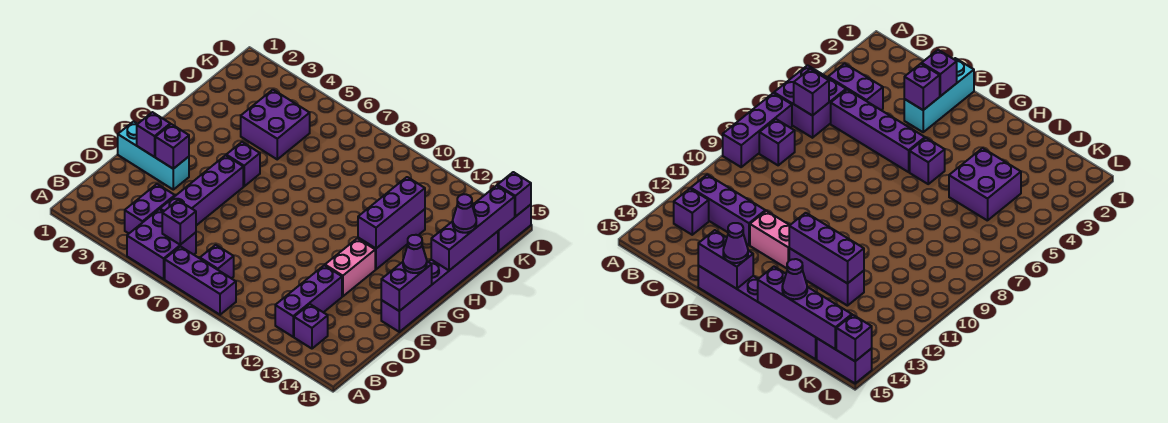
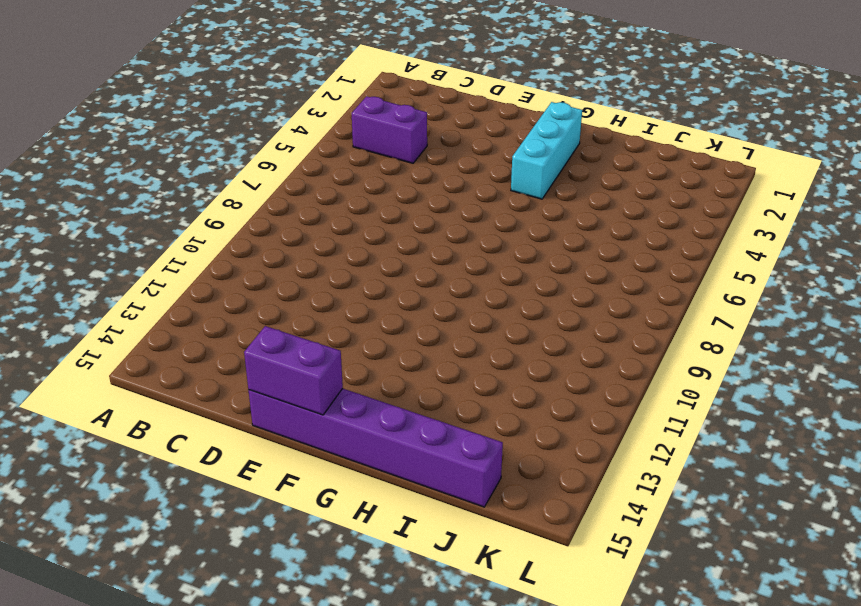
cyan 1x3 brick [511,102,582,199] -> cyan 1x3 brick moved to [118,121,189,190]
none -> purple 2x2 brick [127,209,196,279]
none -> purple 1x3 brick [165,246,236,315]
none -> purple 1x1 brick [200,245,234,279]

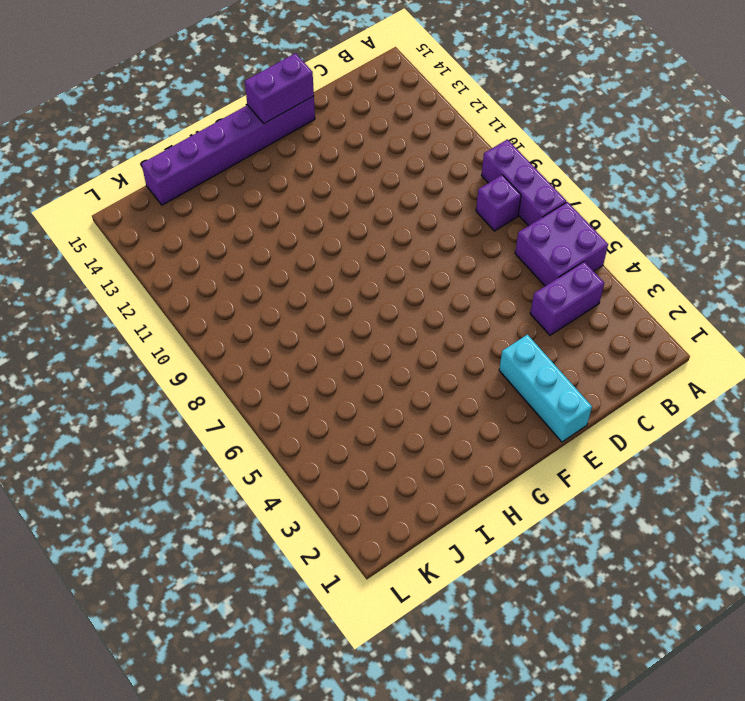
none -> purple 1x3 brick [275,265,342,337]
none -> purple 1x1 brick [294,304,328,349]
none -> purple 1x4 brick [160,155,243,225]

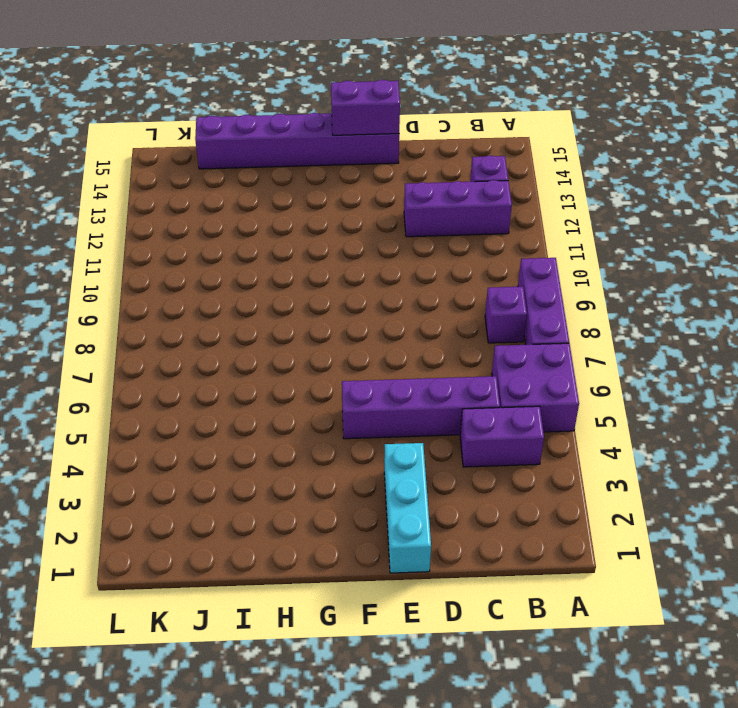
none -> pink 1x2 brick [325,238,375,296]
none -> purple 1x1 brick [226,142,260,186]
none -> purple 1x3 brick [358,209,425,269]

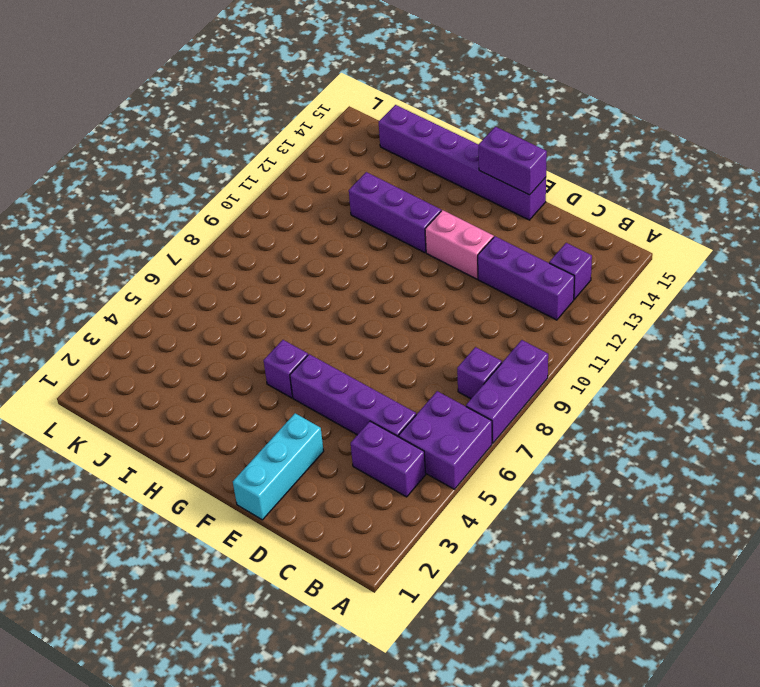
none -> purple 2x2 brick [241,90,310,159]
none -> purple 1x2 brick [498,205,531,251]
none -> purple 1x1 brick [162,200,196,245]

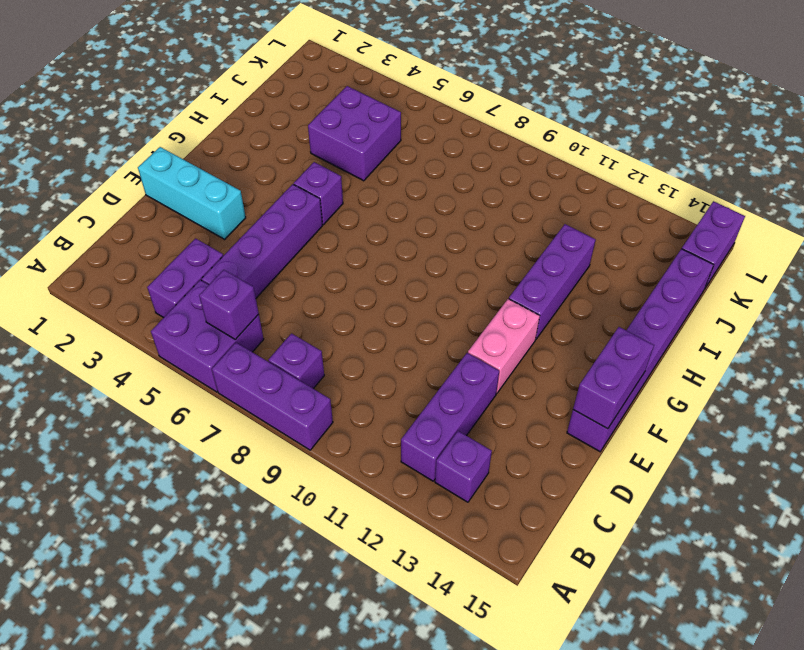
none -> purple 1x1 brick [137,112,170,157]
none -> purple 1x1 brick [155,124,189,169]
none -> purple 1x3 brick [358,177,425,248]

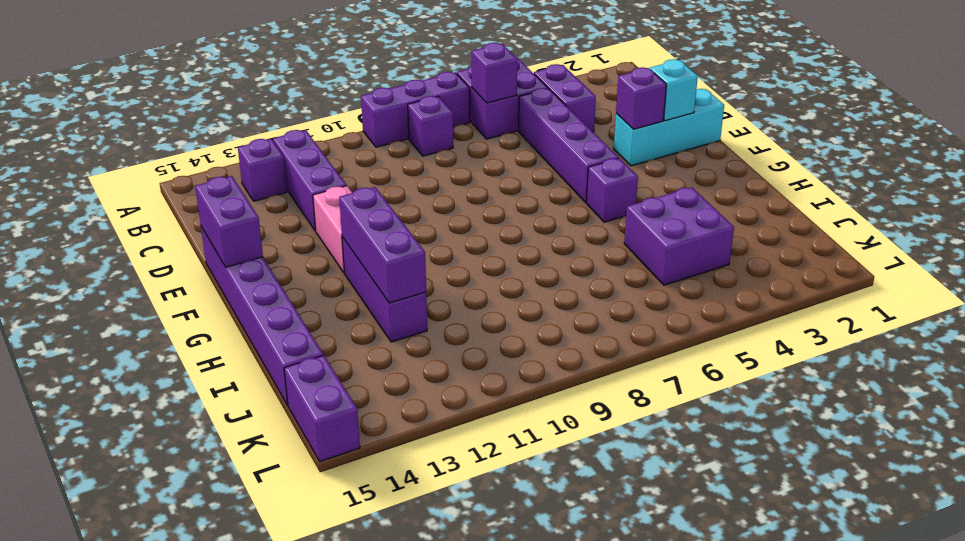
cyan 1x1 brick [650,59,698,121] -> purple 1x1 brick [137,112,170,157]
none -> purple 1x4 brick [431,185,515,270]
none -> purple 1x1 brick [497,172,531,217]
none -> purple 1x1 cone [403,235,427,273]

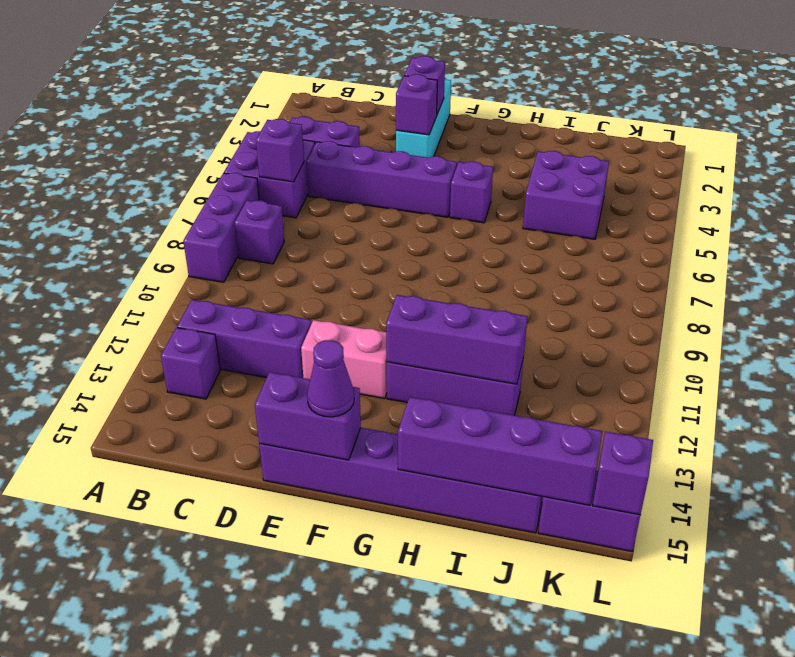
none -> purple 1x1 cone [453,194,476,233]

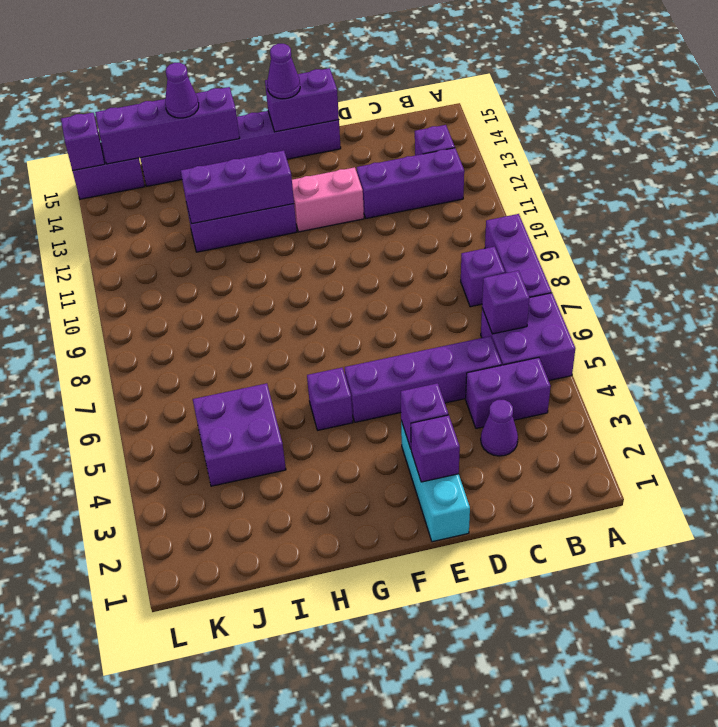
purple 1x1 cone [481,400,518,456] -> none

